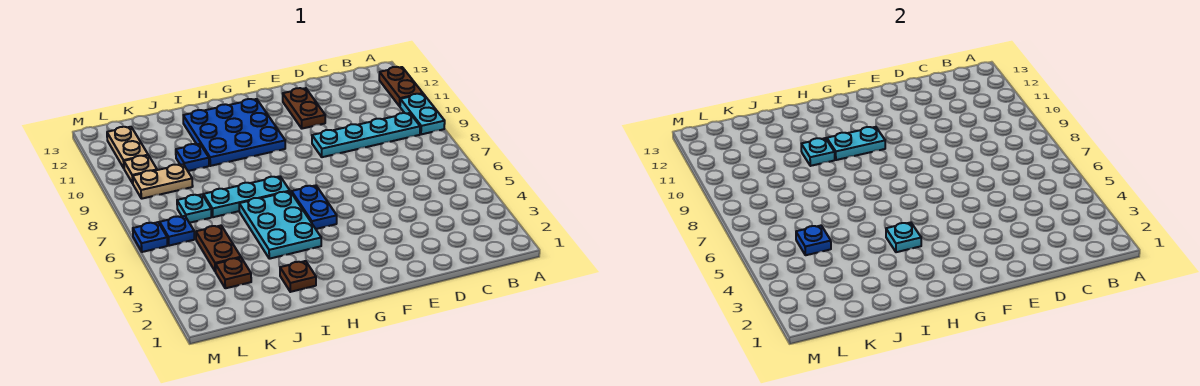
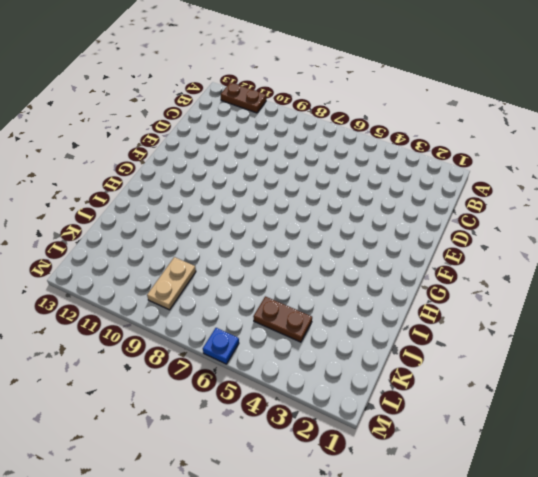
none -> cyan 1x2 plate [400,94,445,134]
none -> cyan 1x4 plate [312,113,420,157]
none -> brown 1x2 plate [283,88,325,129]

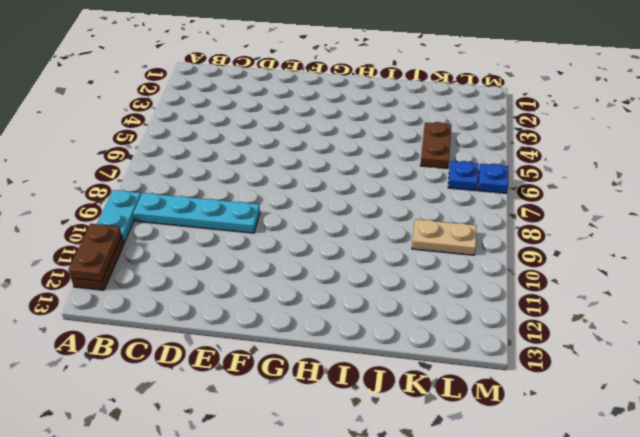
brown 1x2 plate [69,224,122,282] -> brown 1x2 plate moved to [283,88,325,129]
none -> blue 1x2 plate [292,185,337,229]
none -> blue 3x3 plate [183,99,285,166]
none -> cyan 2x3 plate [239,191,321,259]

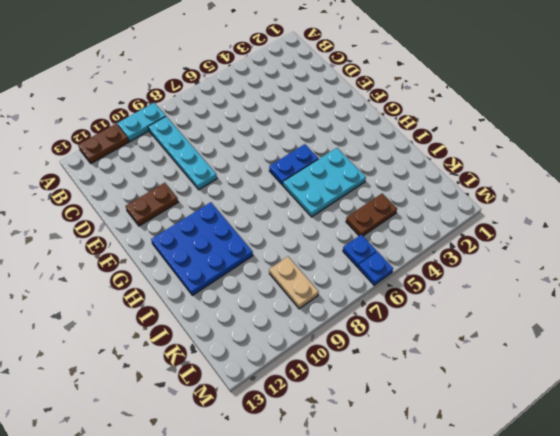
none -> cyan 1x3 plate [203,176,290,217]
none -> brown 1x1 plate [280,261,316,292]
none -> blue 1x1 plate [176,144,209,171]

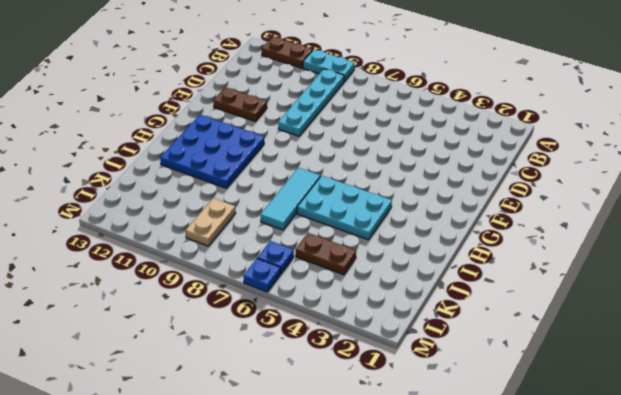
cyan 1x3 tile [260,168,320,230] -> cyan 1x3 plate [203,176,290,217]
none -> blue 1x2 plate [292,185,337,229]
none -> brown 1x1 plate [280,261,316,292]
none -> blue 1x1 plate [176,144,209,171]

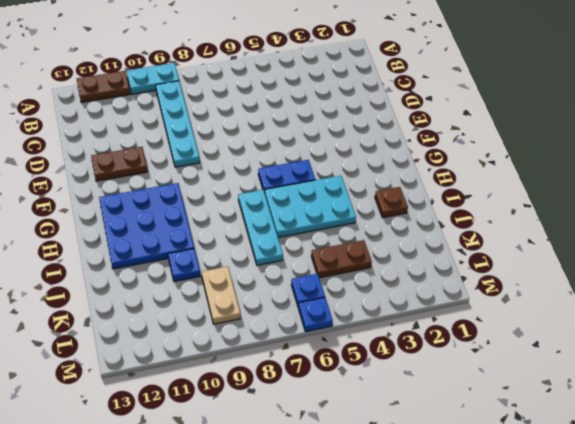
none -> brown 1x1 plate [215,258,251,288]
none -> cyan 1x1 plate [177,194,211,223]
none -> tan 1x1 plate [124,155,157,183]

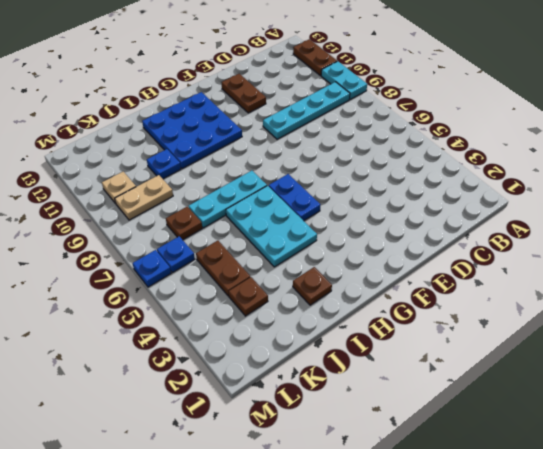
brown 1x1 plate [166,207,202,240] -> cyan 1x1 plate [177,194,211,223]
none -> tan 1x2 plate [107,127,148,168]
none -> cyan 1x2 plate [827,127,885,160]
none -> cyan 1x1 plate [886,222,921,252]

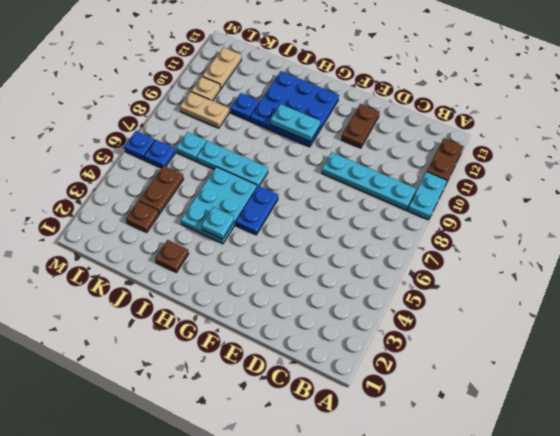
none -> cyan 1x1 plate [801,138,835,166]
none -> blue 1x1 plate [796,226,831,255]

